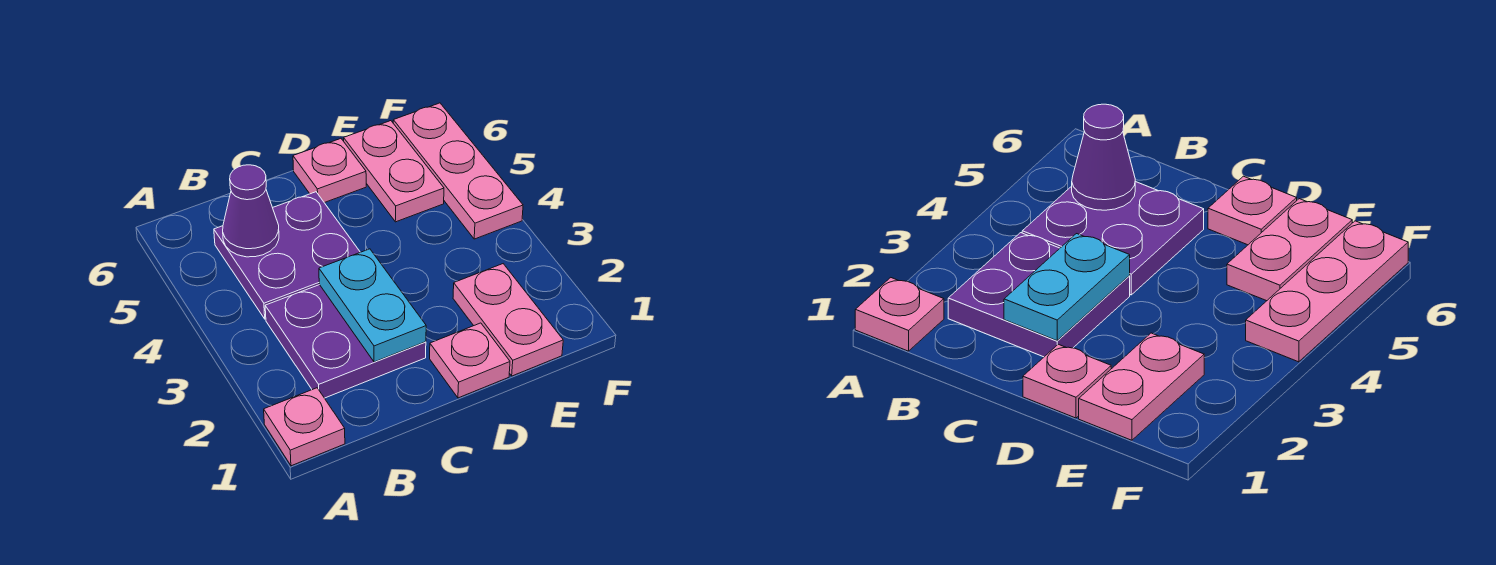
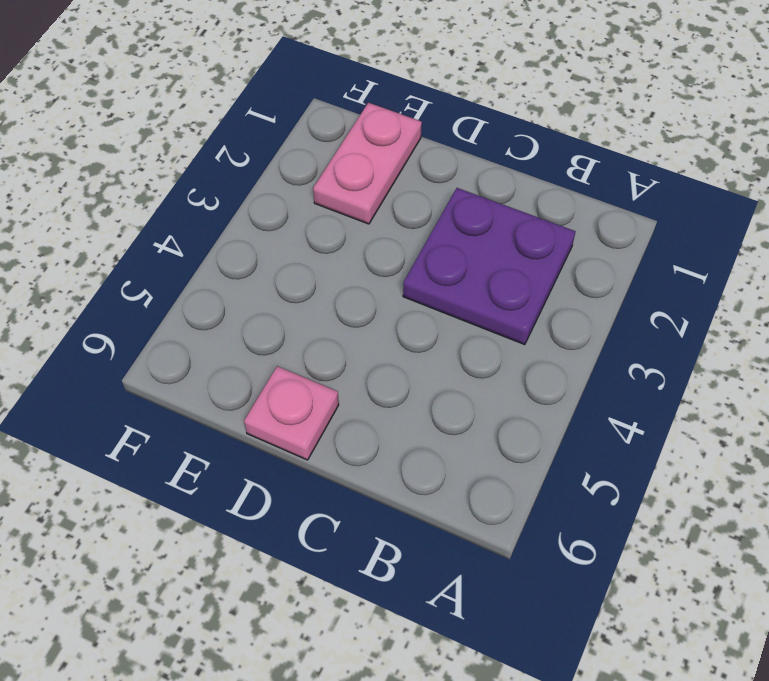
none -> pink 1x1 plate [264,388,345,466]
none -> purple 2x2 plate [214,192,360,319]

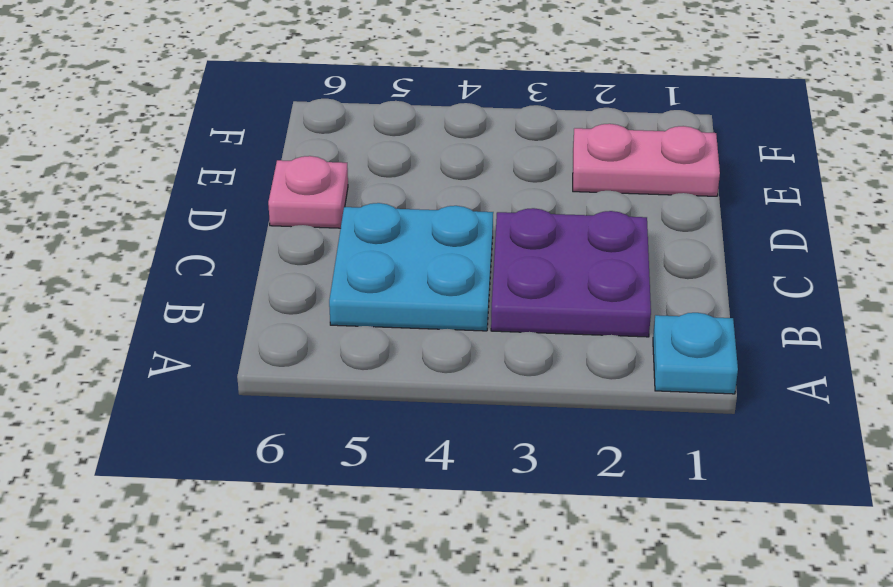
cyan 1x1 plate [653,313,738,394] -> pink 1x1 plate [264,388,345,466]
cyan 2x2 plate [329,203,493,331] -> purple 2x2 plate [214,192,360,319]
none -> pink 1x1 plate [430,323,510,398]
none -> pink 1x2 plate [344,121,444,222]

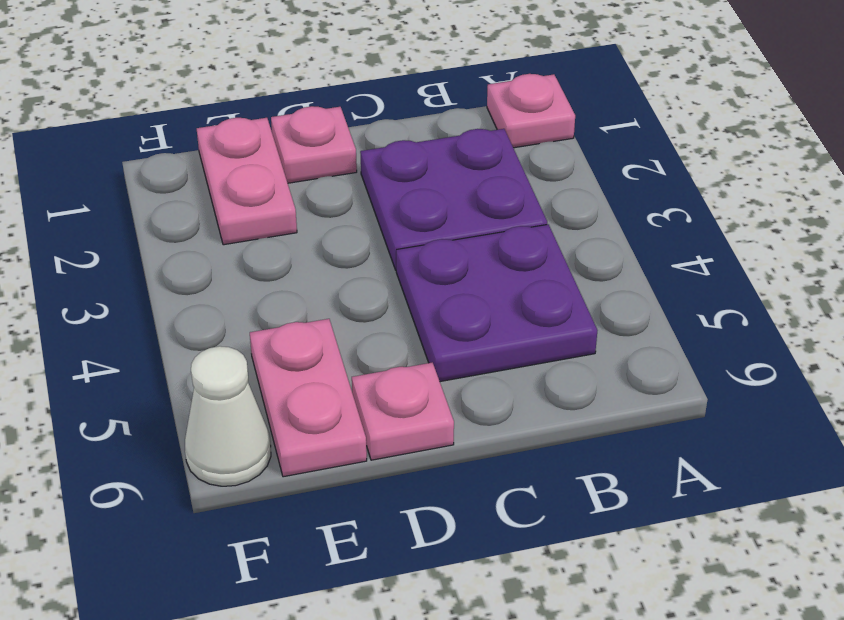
white 1x1 cone [185,346,271,486] -> pink 1x3 plate [393,103,523,239]
none -> purple 1x1 cone [223,165,279,257]
none -> cyan 1x2 plate [319,249,426,362]

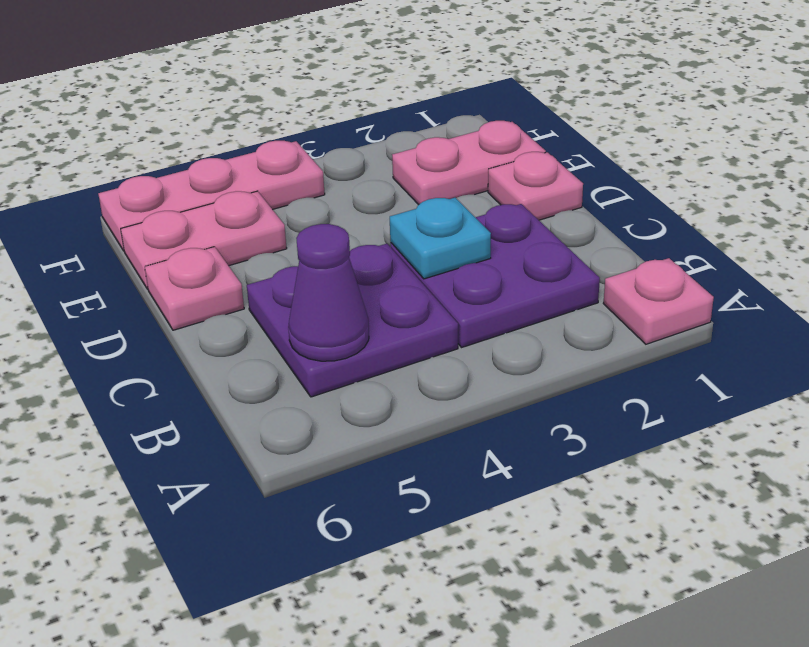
cyan 1x1 plate [390,198,491,279] -> cyan 1x2 plate [319,249,426,362]

